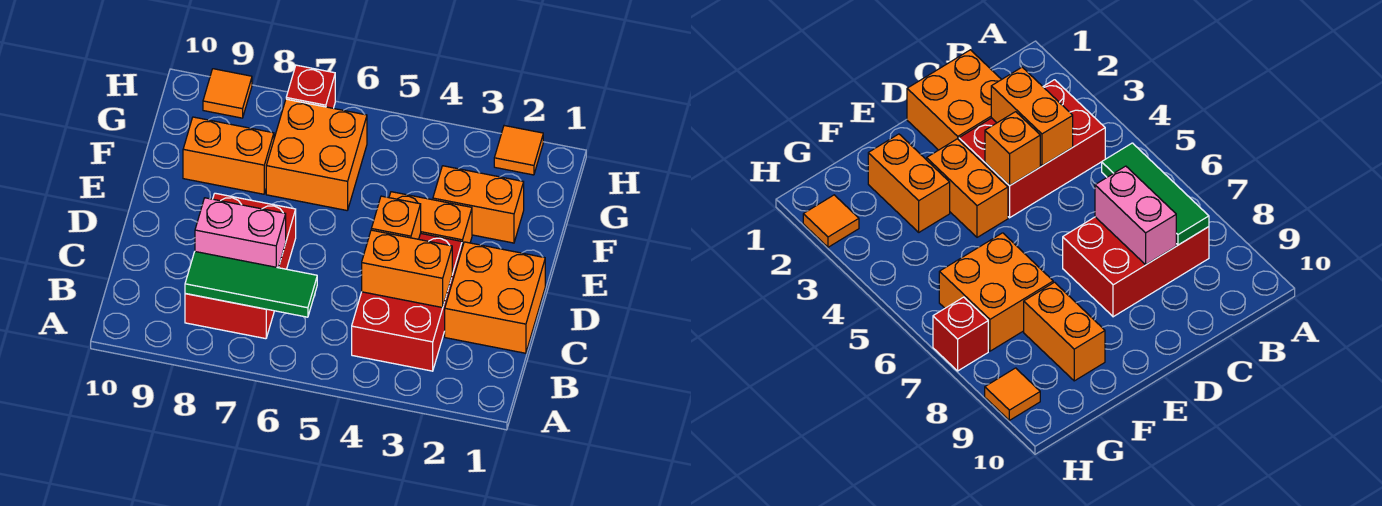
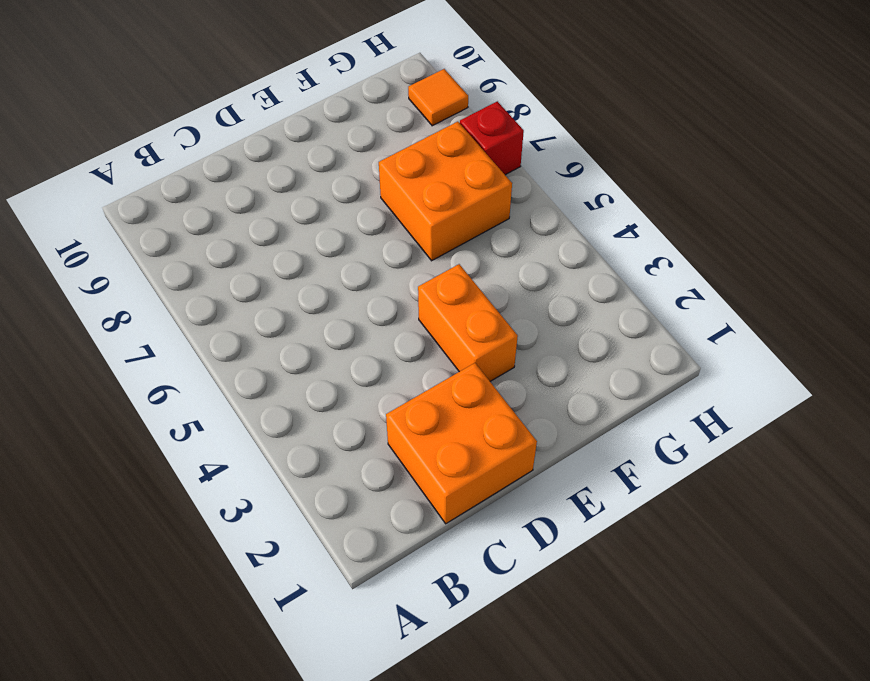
none -> red 2x3 brick [352,233,462,371]
none -> red 2x3 brick [185,193,296,339]
none -> orange 1x2 brick [433,166,524,243]

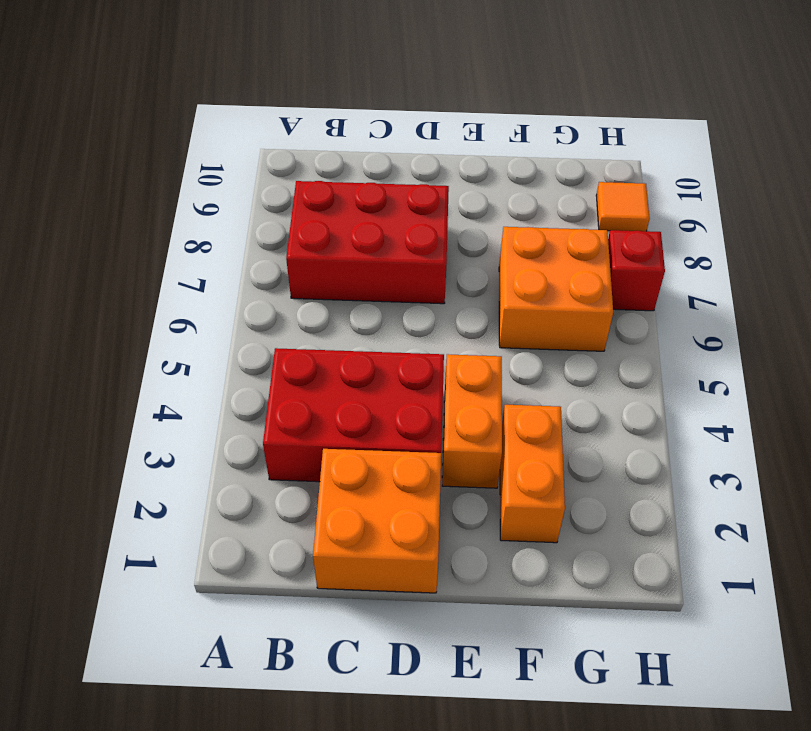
none -> orange 1x2 brick [183,117,274,194]
none -> orange 1x1 tile [494,126,543,175]
none -> green 1x3 tile [185,252,317,317]

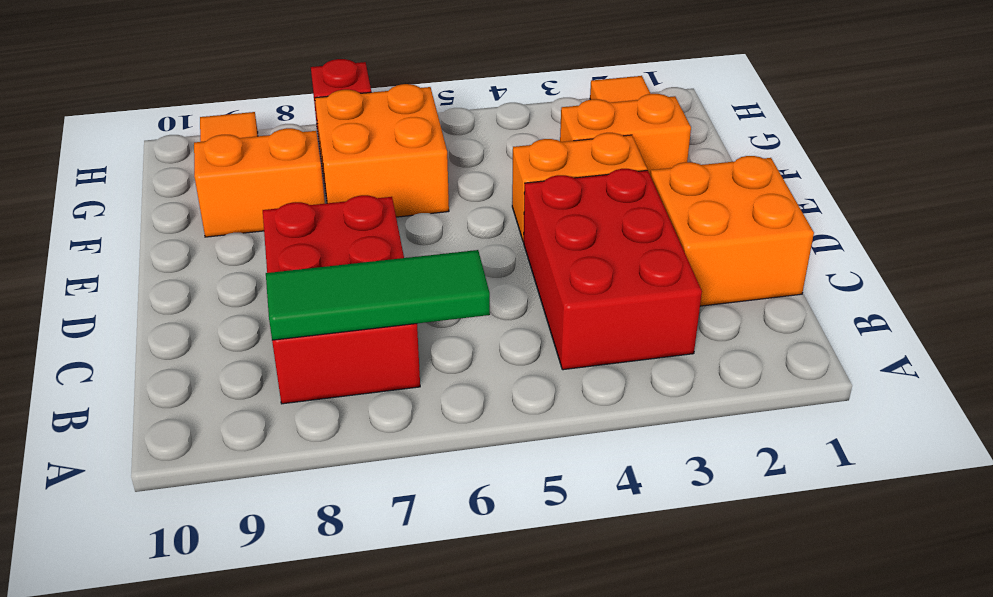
none -> orange 1x2 brick [362,230,452,308]
none -> pink 1x2 brick [195,198,286,268]
none -> orange 1x1 brick [371,196,421,239]

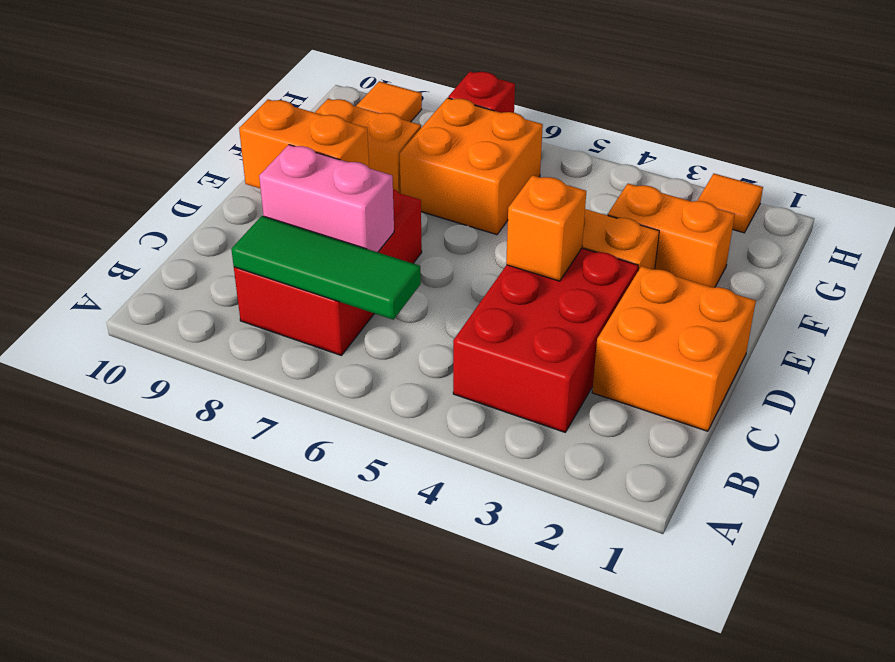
orange 1x2 brick [239,99,369,189] -> orange 1x2 brick moved to [362,230,452,308]

